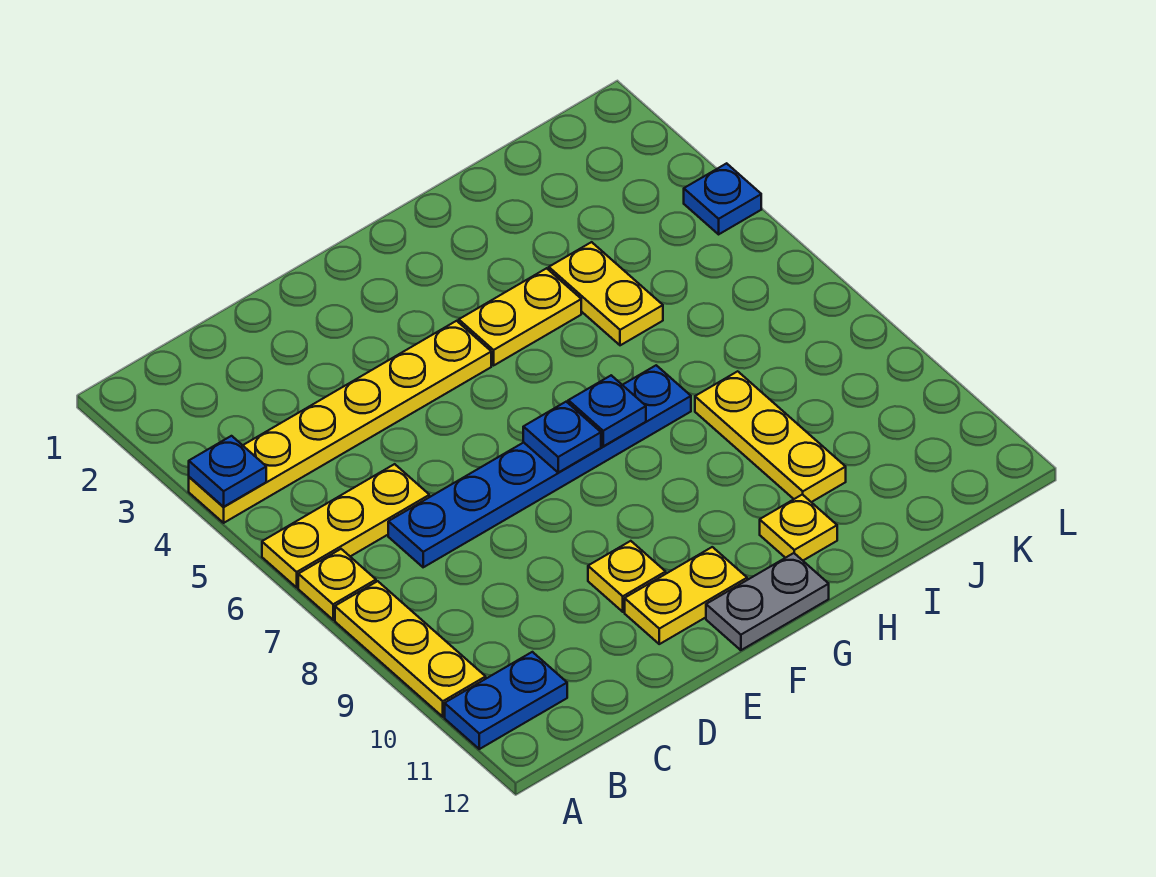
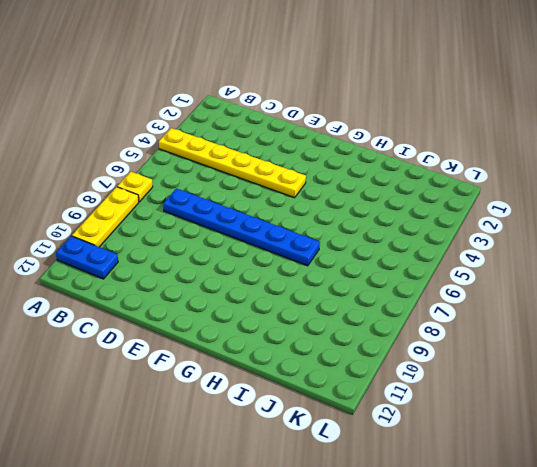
none -> yellow 1x3 plate [262,464,429,587]
none -> yellow 1x1 plate [588,541,666,612]
none -> yellow 1x2 plate [625,547,747,644]

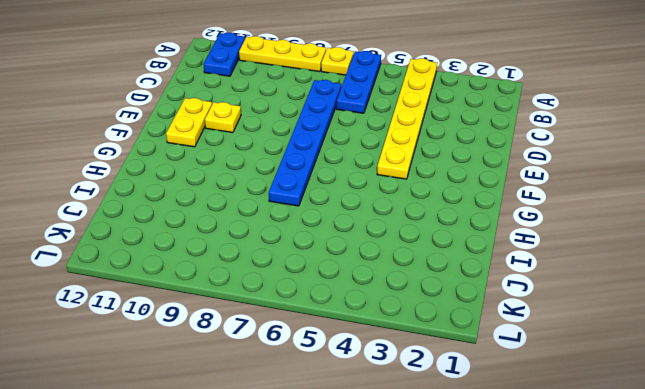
blue 1x3 plate [336,51,381,113] -> yellow 1x3 plate [262,464,429,587]
none -> grey 1x2 plate [706,553,829,650]
none -> yellow 1x2 plate [459,268,581,365]
none -> yellow 1x1 plate [760,494,837,560]

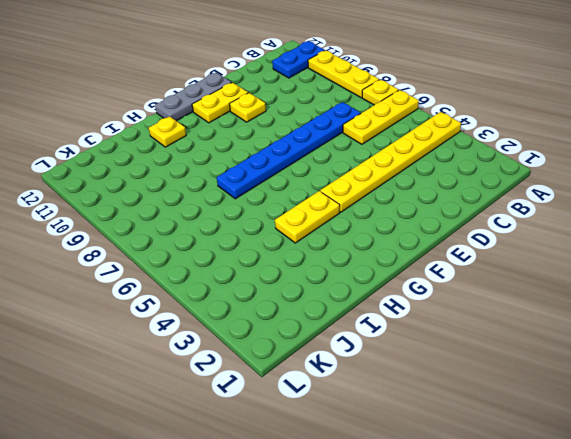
grey 1x3 plate [155,73,232,121] -> grey 1x2 plate [706,553,829,650]
none -> yellow 1x2 plate [549,242,663,345]
none -> yellow 1x3 plate [695,371,846,502]
none -> blue 1x1 plate [684,163,761,234]

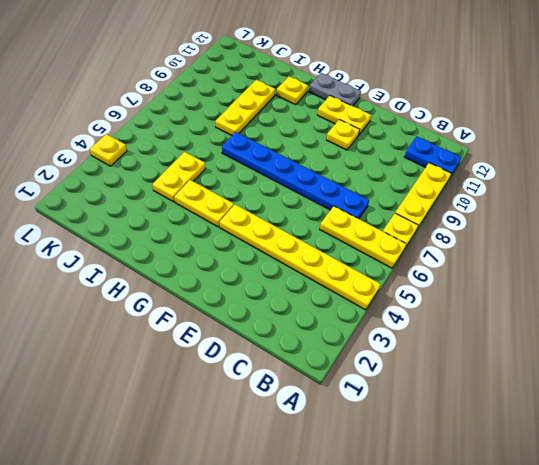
yellow 1x1 plate [90,134,127,166] -> blue 1x1 plate [684,163,761,234]
none -> blue 1x1 plate [189,436,266,507]
none -> blue 1x1 plate [523,402,601,472]
none -> blue 1x1 plate [568,375,646,446]

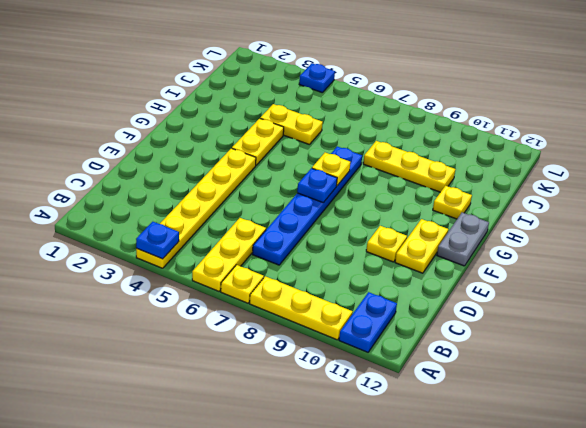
yellow 1x1 plate [312,153,350,186] -> blue 1x1 plate [568,375,646,446]

